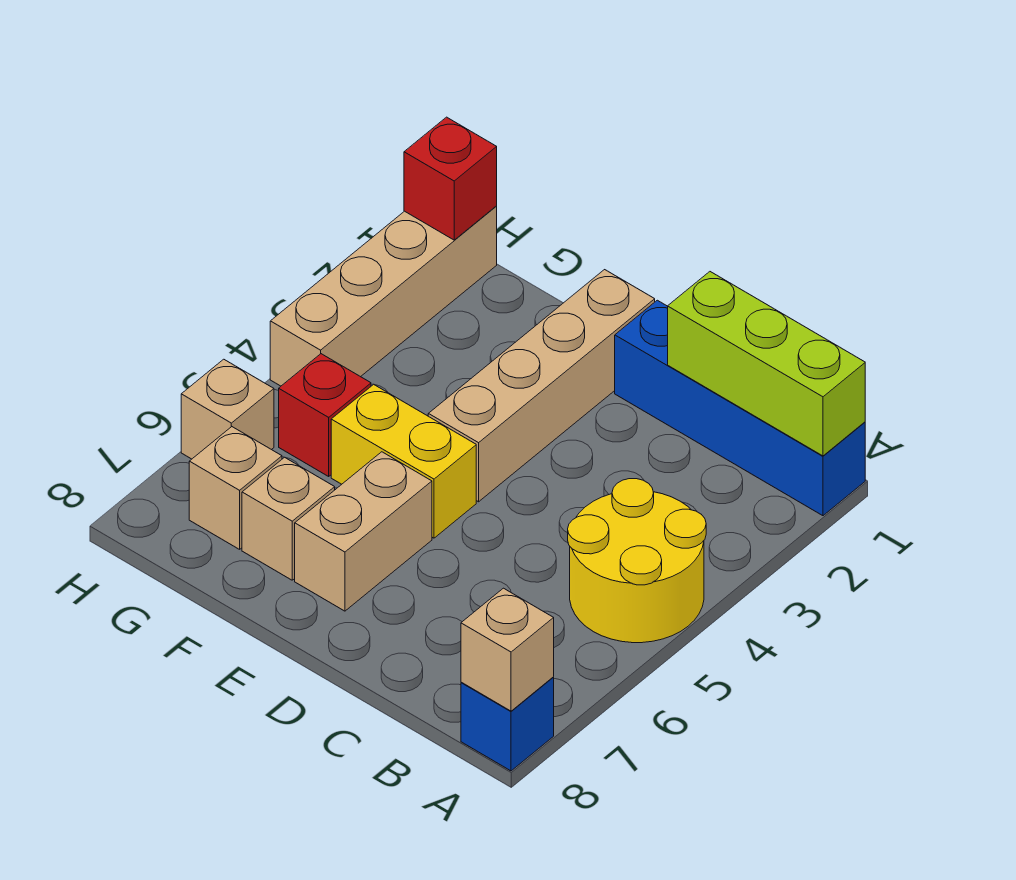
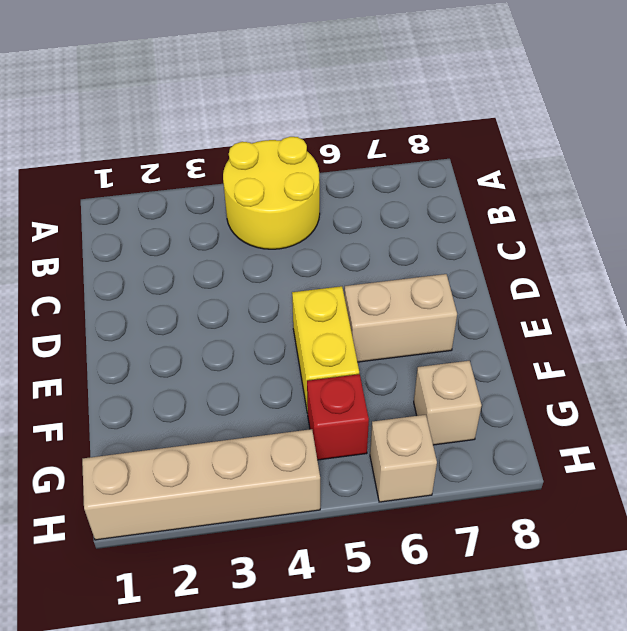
none -> blue 1x4 brick [615,300,865,516]
none -> blue 1x1 brick [461,678,554,771]
none -> tan 1x4 brick [428,270,655,502]

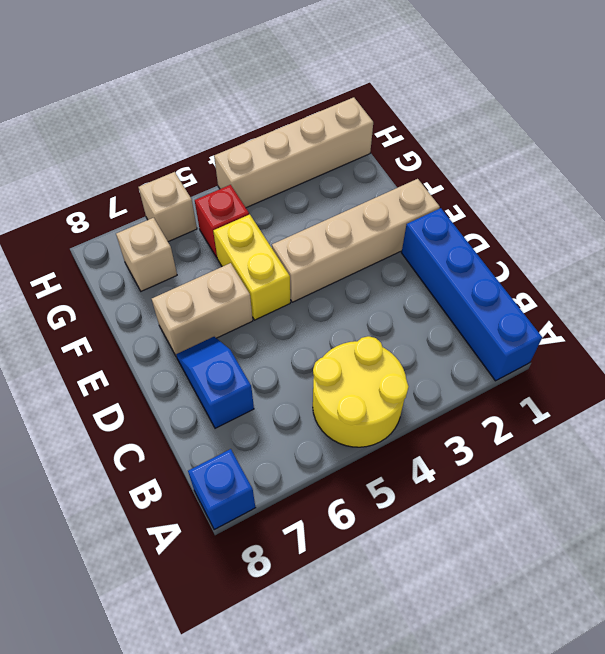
blue 1x2 slope [176,337,254,428] -> none
none -> tan 1x1 brick [242,457,335,580]
none -> lime 1x3 brick [668,272,865,456]
none -> tan 1x1 brick [461,588,554,711]

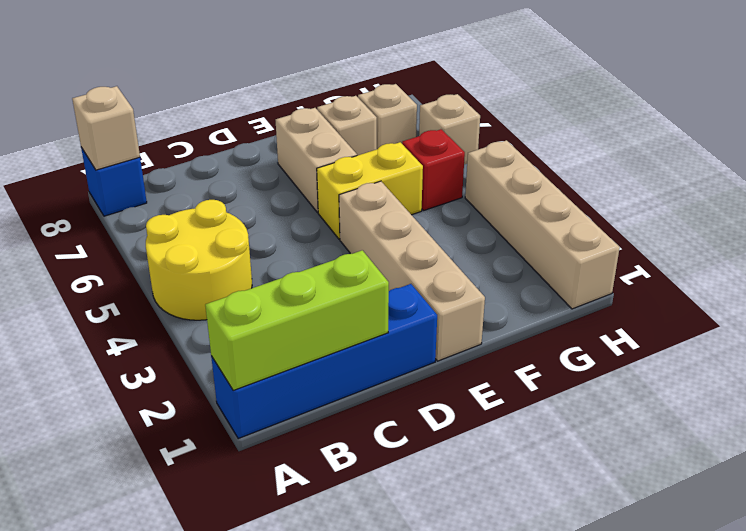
none -> red 1x1 brick [404,117,497,240]

